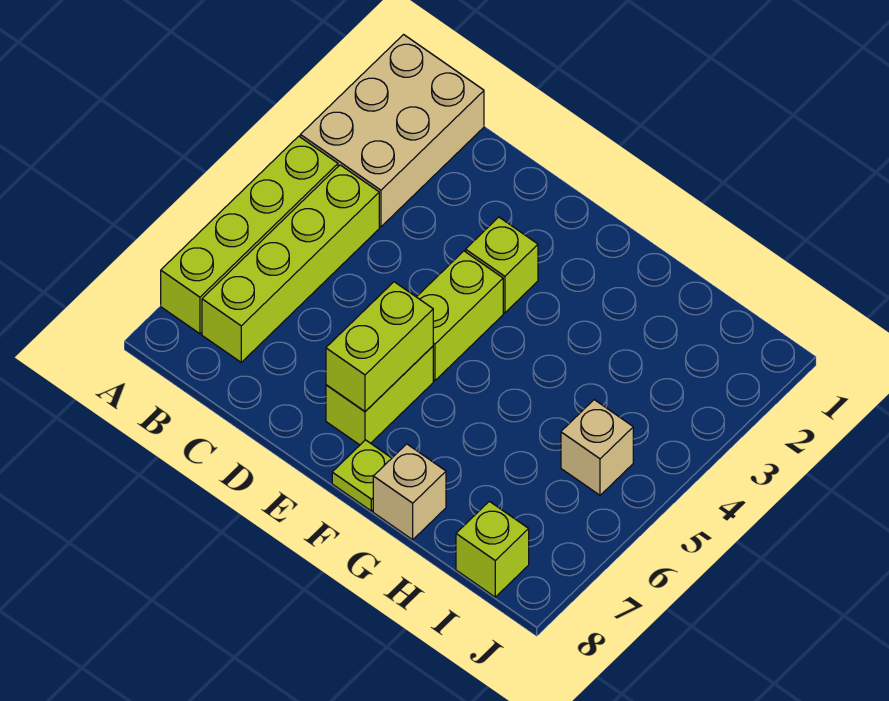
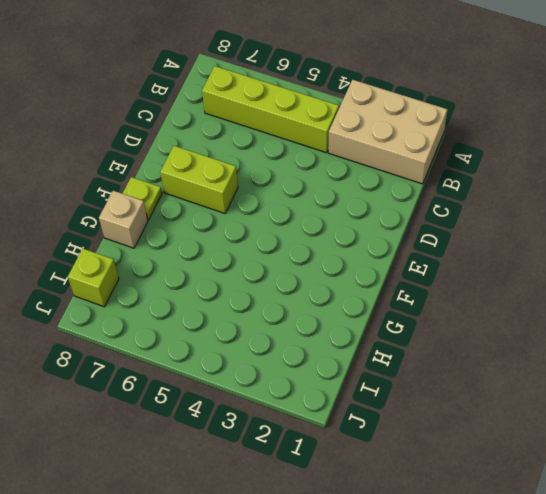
none -> lime 1x4 brick [161,136,338,334]
none -> lime 1x1 brick [466,217,538,313]

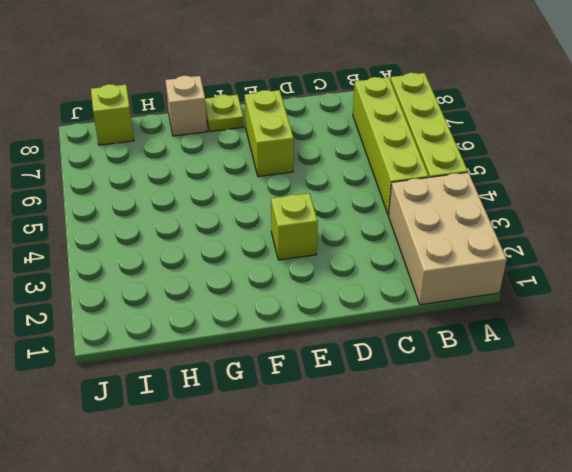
none -> lime 1x2 brick [417,251,503,381]
none -> tan 1x1 brick [561,400,633,495]

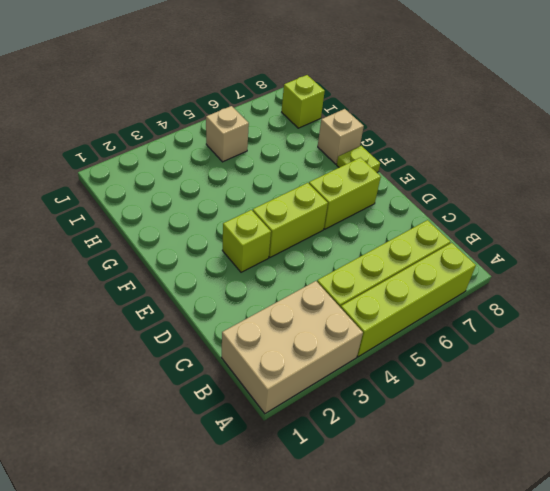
none -> lime 1x2 brick [326,282,433,411]

